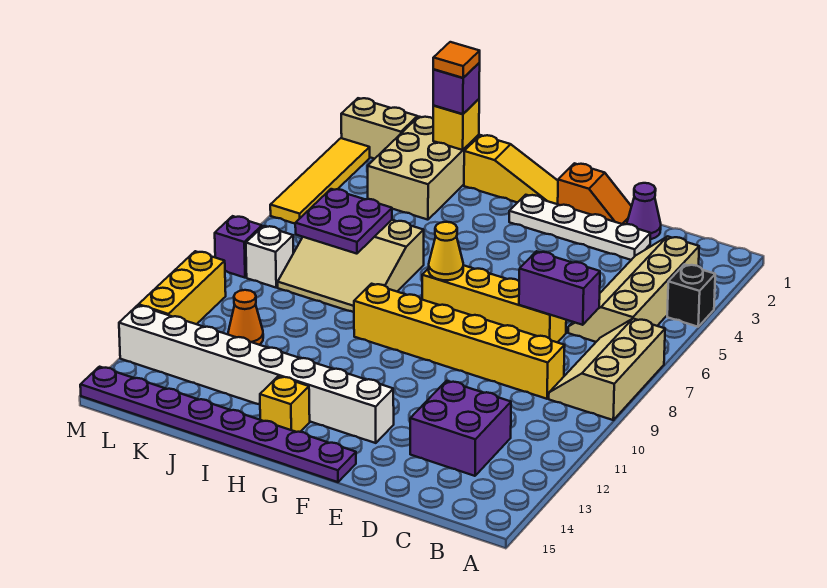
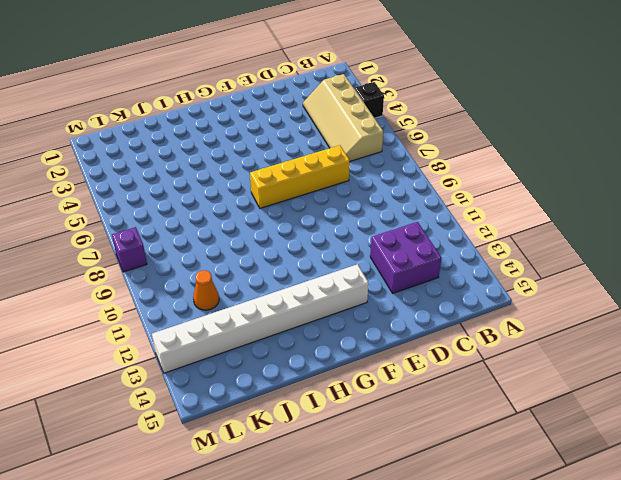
none -> tan 2x3 slope [549,319,665,420]
none -> yellow 1x6 brick [354,284,565,399]
none -> purple 1x1 cone [627,183,661,239]

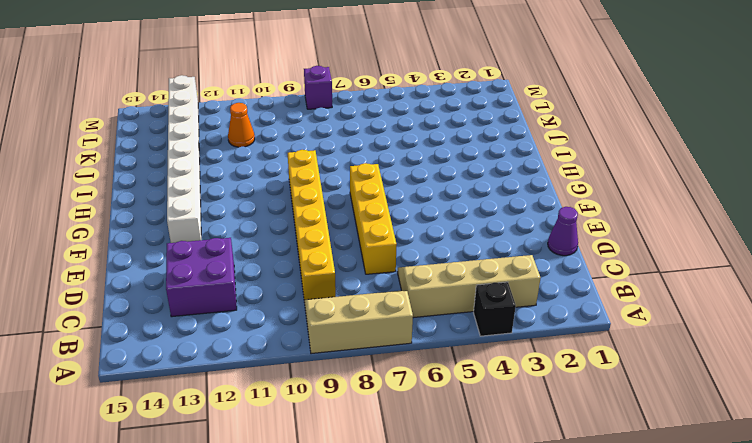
none -> white 1x4 plate [509,195,650,260]
none -> orange 1x2 slope [558,163,632,225]
none -> purple 1x8 plate [80,367,356,482]

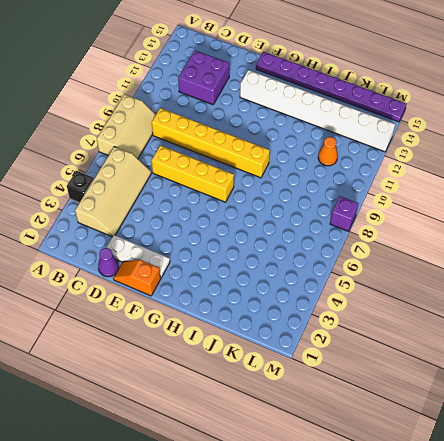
white 1x3 plate [106,235,170,278] -> white 1x4 plate [509,195,650,260]
none -> yellow 1x3 slope [464,135,558,204]
none -> yellow 1x1 brick [260,376,310,432]
none -> tan 3x3 slope [278,220,424,312]

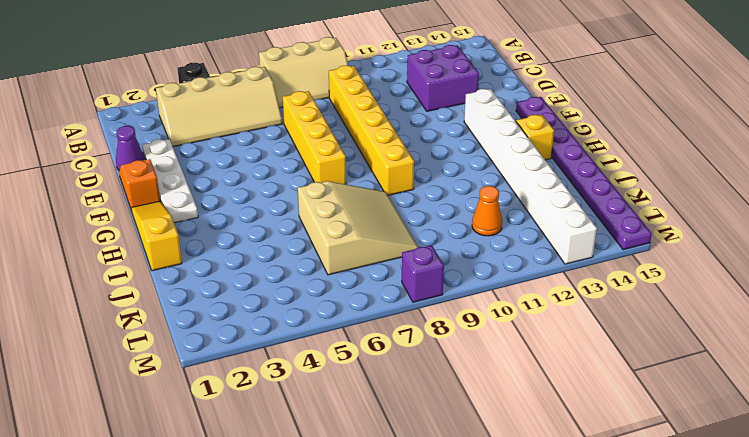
none -> tan 2x3 brick [368,117,479,220]
none -> tan 1x2 brick [341,98,417,159]
none -> white 1x1 brick [246,226,293,287]

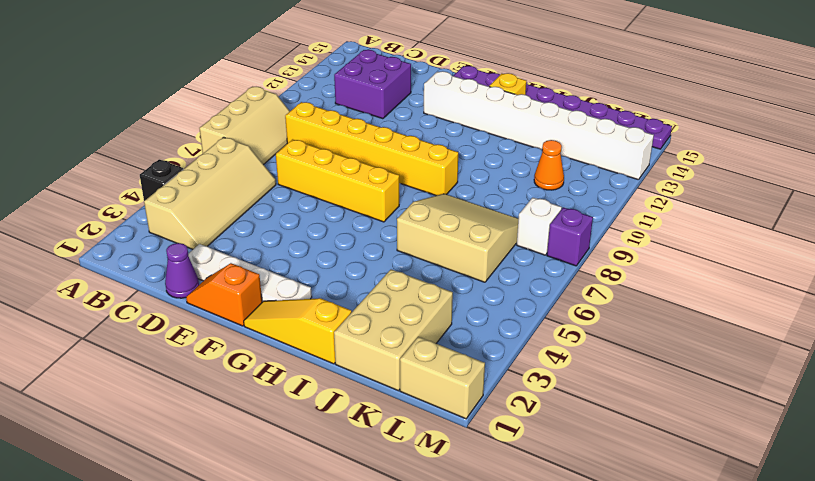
none -> yellow 1x4 tile [270,138,370,224]
none -> yellow 1x3 brick [138,251,226,324]
none -> purple 1x2 brick [519,251,600,325]

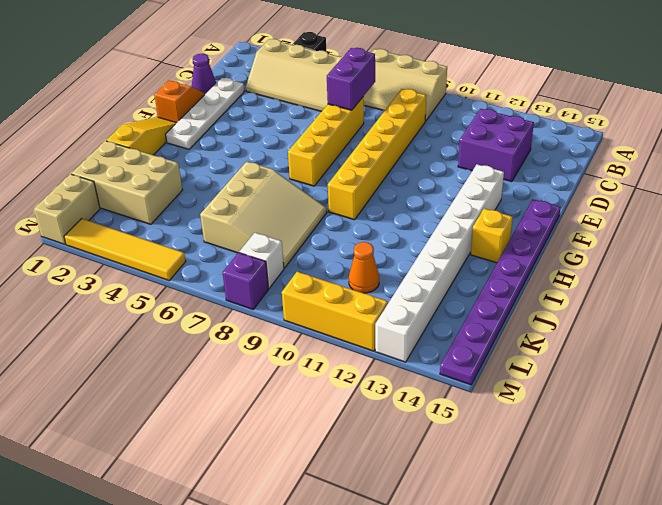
none -> yellow 1x1 cone [429,222,463,280]
none -> yellow 1x1 brick [433,99,479,150]
none -> purple 2x2 plate [295,189,392,254]

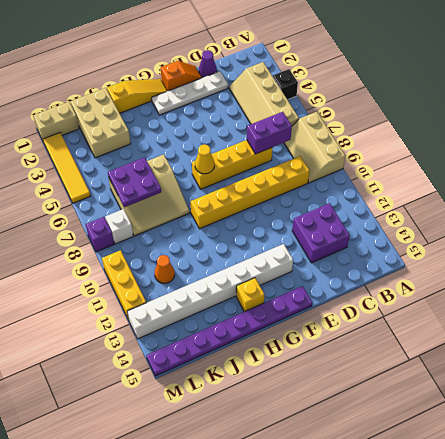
none -> yellow 1x1 brick [433,99,479,150]
none -> purple 1x1 brick [433,63,480,114]
none -> orange 1x1 tile [433,42,480,78]

